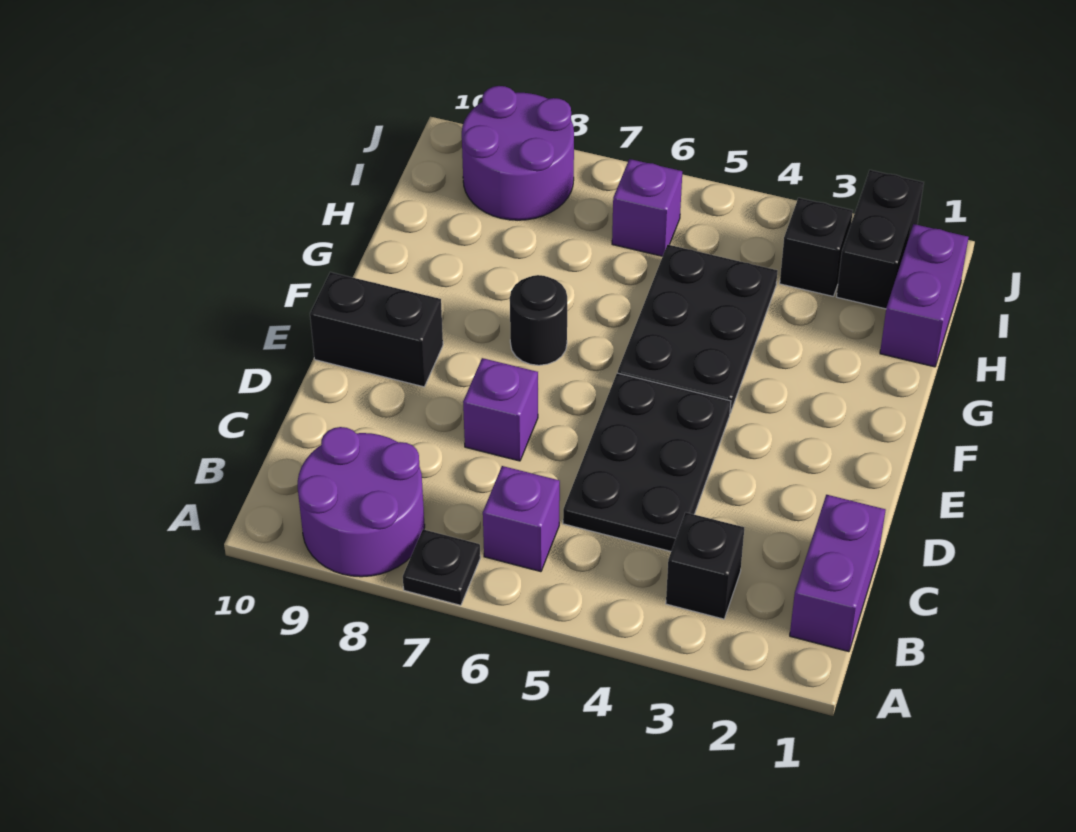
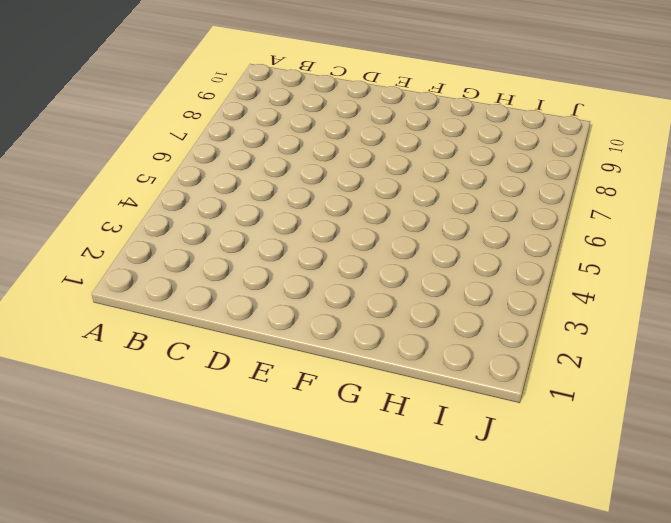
none -> black 1x1 plate [403,529,480,605]
none -> purple 2x2 round brick [298,427,425,577]
none -> purple 1x2 brick [790,495,885,652]

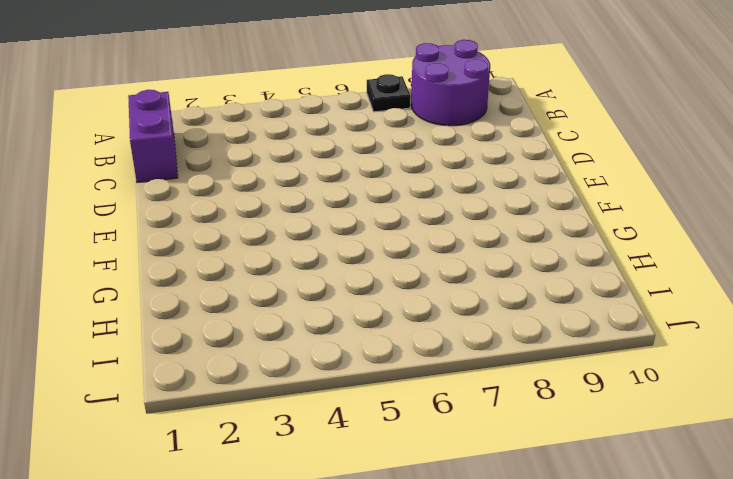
none -> black 1x1 brick [666,512,744,619]
none -> purple 1x1 brick [483,466,560,572]
none -> black 2x3 plate [563,373,731,551]

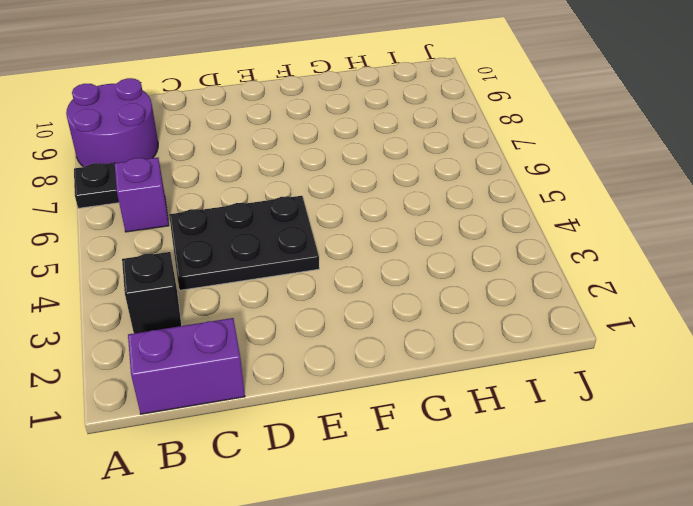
none -> purple 1x1 brick [463,358,538,461]
none -> black 1x2 brick [310,272,443,387]
none -> black 2x3 plate [618,245,778,413]

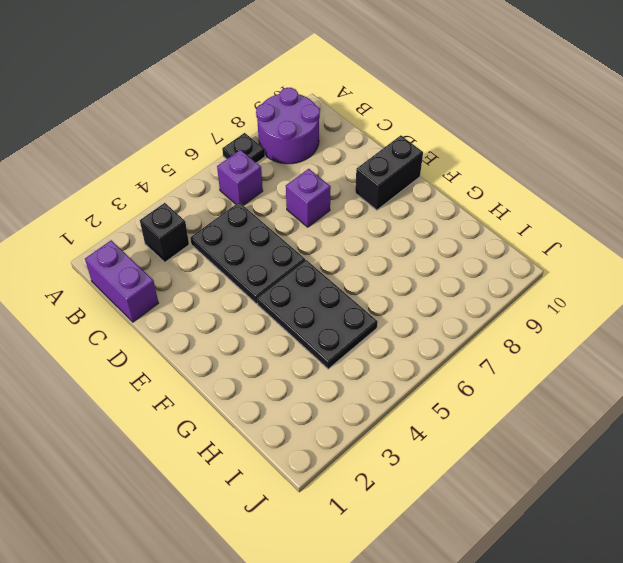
none -> black 1x1 round brick [510,275,567,365]
none -> purple 1x2 brick [880,224,969,367]
none -> black 1x2 brick [836,170,924,309]

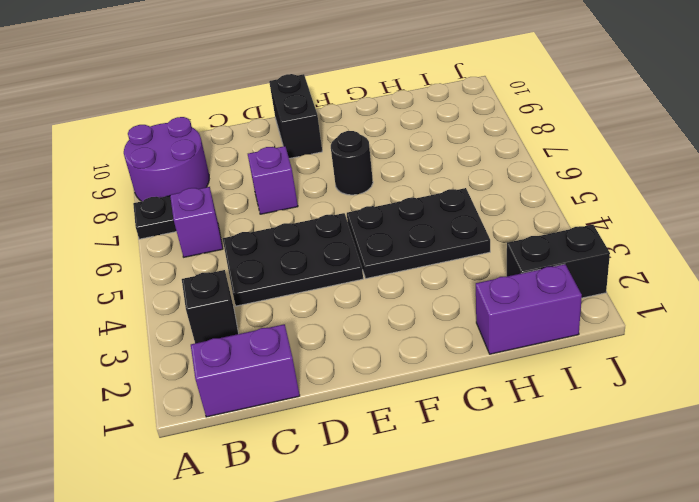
none -> black 1x1 brick [780,198,853,296]
none -> purple 1x1 brick [612,159,682,256]
none -> purple 2x2 round brick [462,86,574,220]

